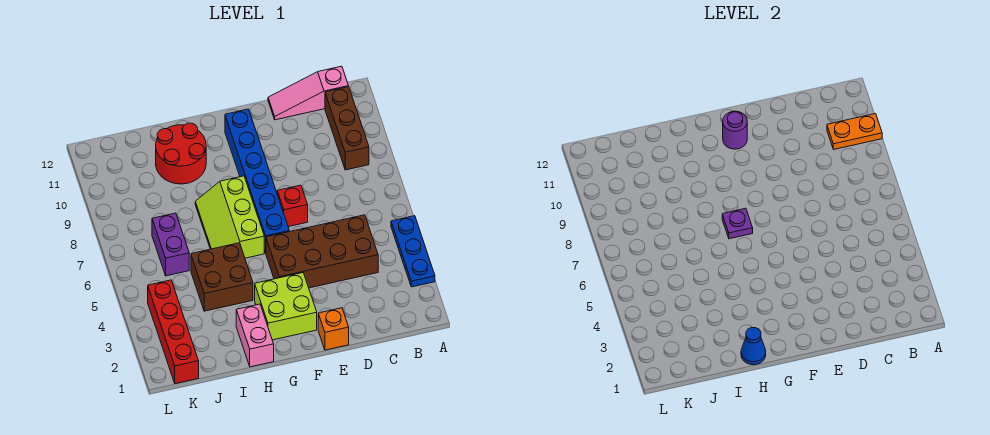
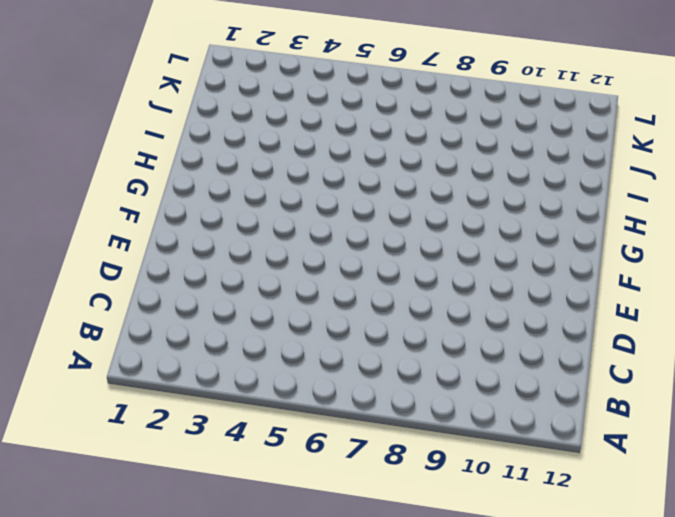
none -> blue 1x3 plate [391,216,435,287]
none -> brown 1x3 brick [325,87,369,170]
none -> pink 1x3 slope [268,66,349,120]

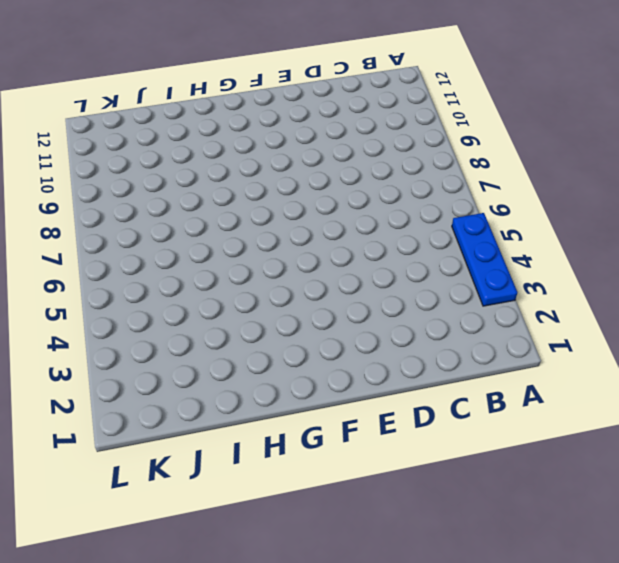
none -> brown 1x3 brick [325,87,369,170]
none -> pink 1x3 slope [268,66,349,120]
none -> brown 2x4 brick [266,215,378,288]

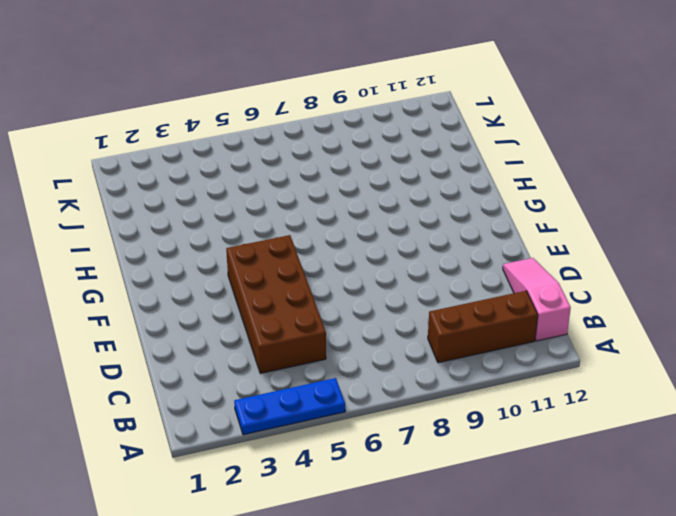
none -> orange 1x1 brick [318,308,349,350]
none -> red 1x1 brick [277,185,308,227]
none -> lime 2x2 brick [255,273,317,340]

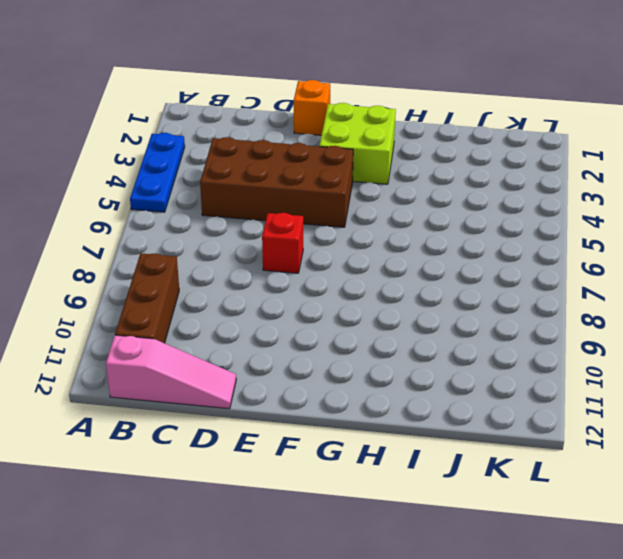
none -> blue 1x6 brick [225,109,289,253]
none -> lime 2x3 slope [195,176,264,258]
none -> pink 1x2 brick [236,304,274,367]

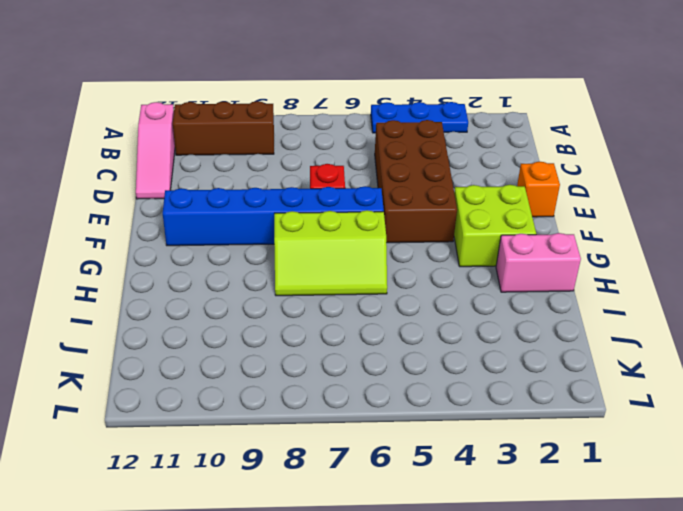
none -> brown 2x2 brick [191,243,253,311]
none -> red 2x2 round brick [156,123,206,184]
none -> purple 1x2 brick [152,213,189,276]

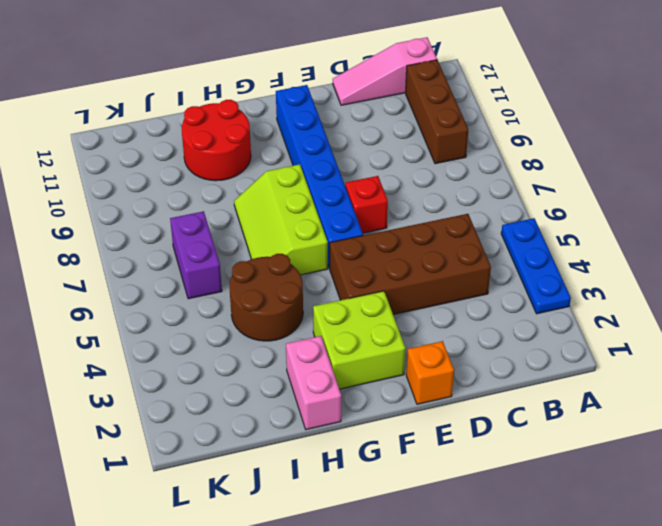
brown 2x2 round brick [229,254,303,341] -> brown 2x2 brick [191,243,253,311]
none -> red 1x4 brick [148,280,199,384]
none -> orange 1x2 plate [827,114,882,149]
none -> purple 1x1 round brick [723,111,747,149]

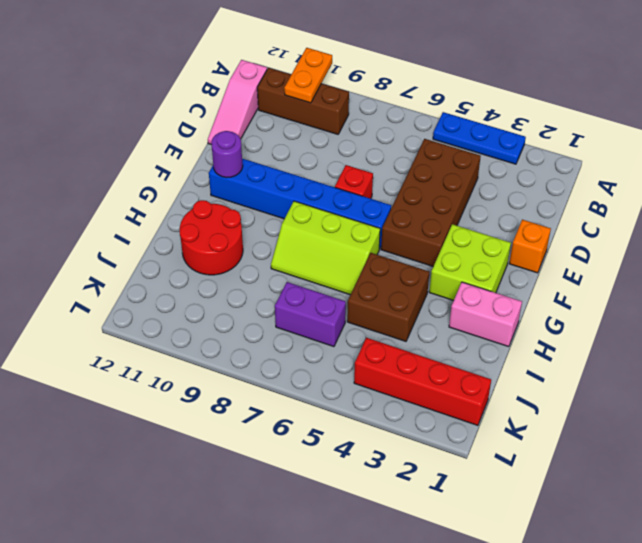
none -> purple 1x1 plate [722,208,753,239]
none -> blue 1x1 cone [741,328,766,365]

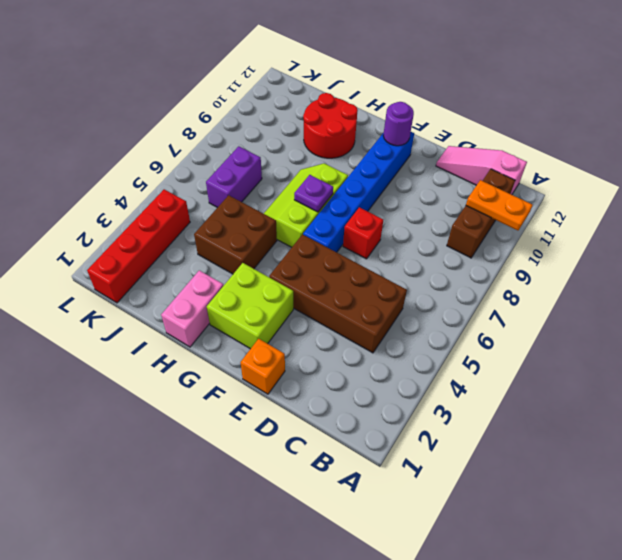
none -> blue 1x3 plate [391,216,435,287]
none -> blue 1x1 cone [741,328,766,365]

